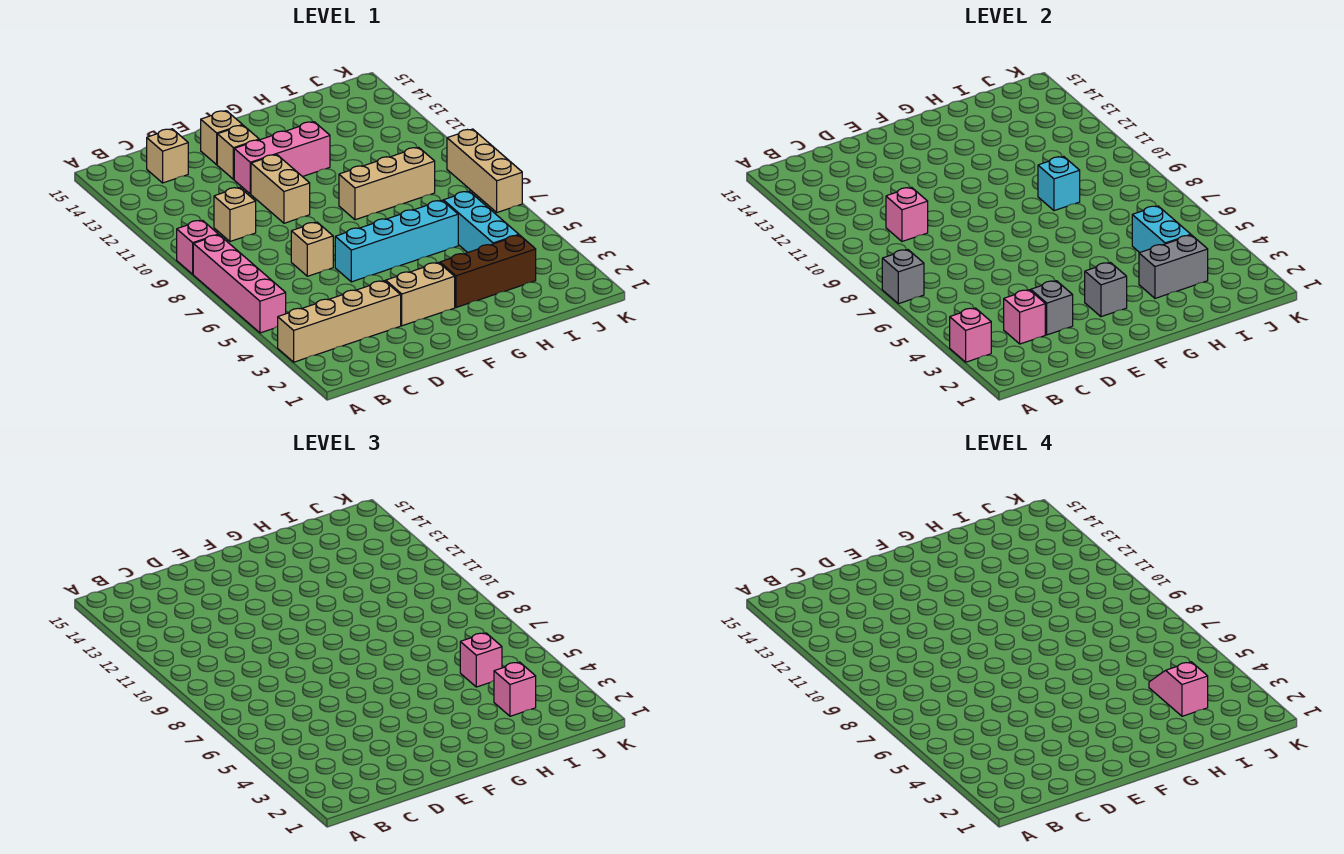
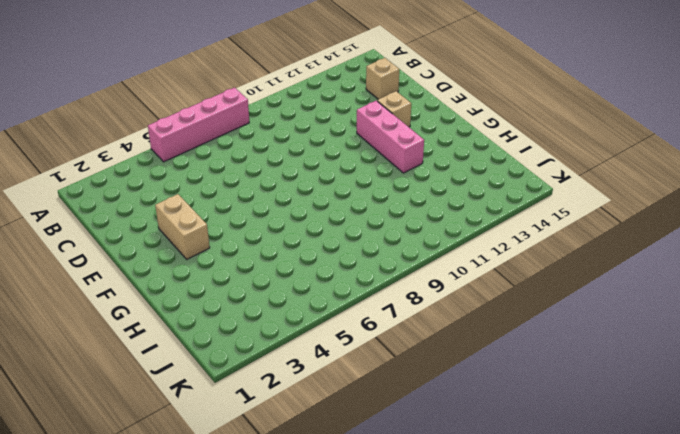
none -> tan 1x4 brick [278,281,401,362]
none -> pink 1x1 brick [177,220,218,274]
none -> tan 1x1 brick [214,187,256,241]

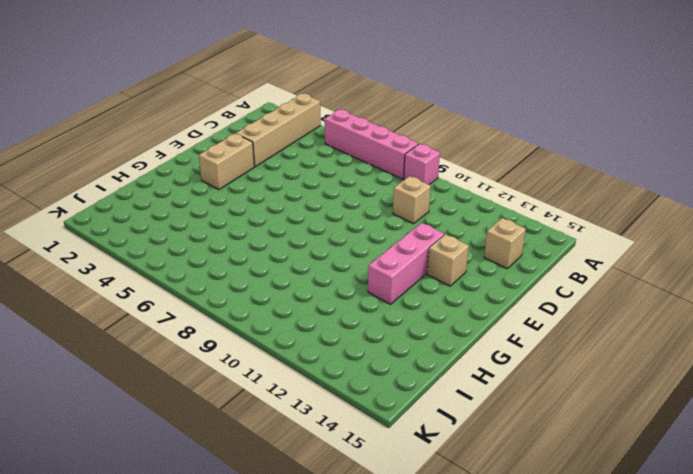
none -> tan 1x1 brick [291,222,333,276]
none -> cyan 1x4 brick [335,200,458,282]
none -> tan 1x2 brick [251,155,310,223]

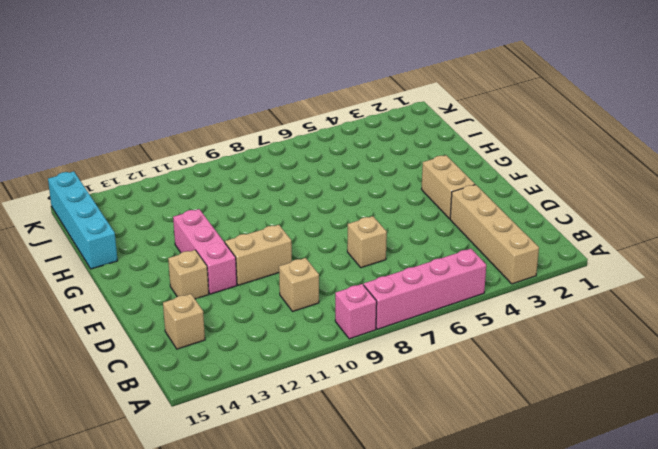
cyan 1x4 brick [48,171,118,269] -> cyan 1x4 brick moved to [335,200,458,282]
none -> tan 1x1 brick [201,111,242,165]
none -> brown 1x3 brick [440,235,536,308]
none -> tan 1x3 brick [339,147,435,220]

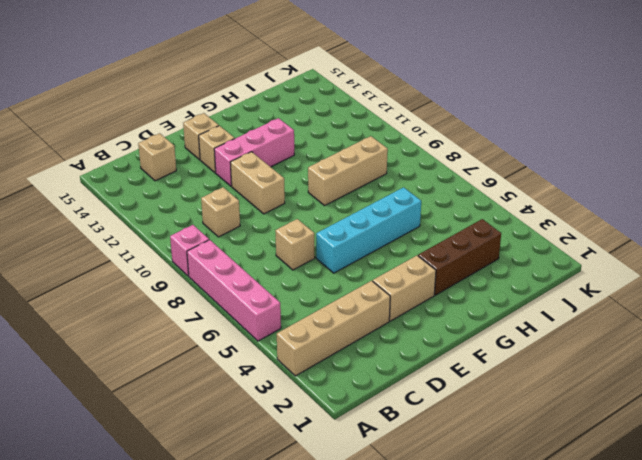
none -> cyan 1x3 brick [443,191,519,253]
none -> tan 1x3 brick [447,129,522,212]
none -> pink 1x1 brick [950,308,991,362]

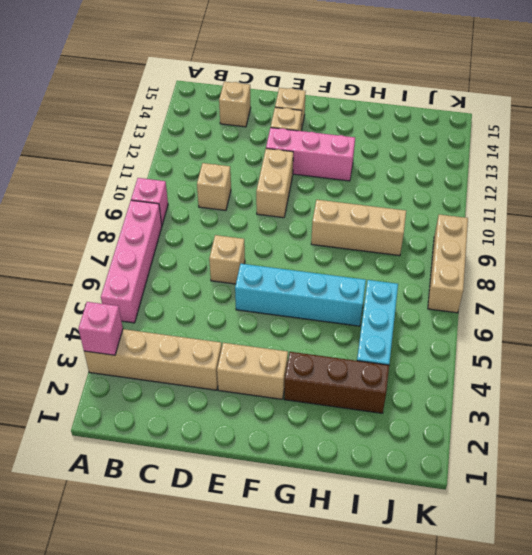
none -> grey 1x1 brick [882,250,924,304]
none -> pink 1x1 brick [1004,290,1045,344]
none -> pink 1x1 brick [886,187,928,241]

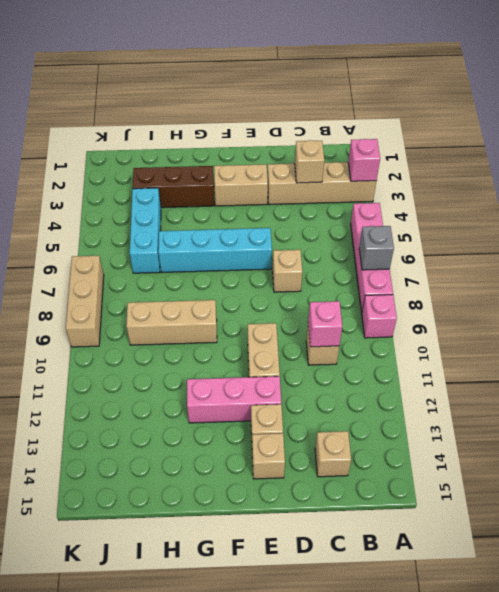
tan 1x1 brick [295,140,324,183] -> pink 1x1 brick [1004,290,1045,344]
none -> grey 1x1 brick [1031,281,1073,335]
none -> grey 1x1 brick [1085,263,1127,317]
none -> grey 1x2 brick [1139,235,1208,298]

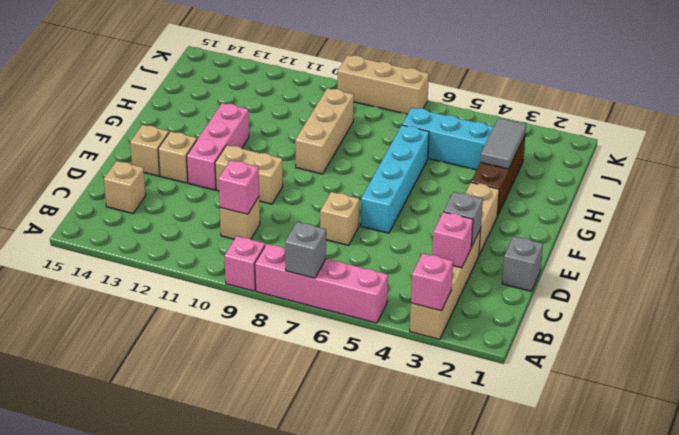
grey 1x1 brick [502,236,543,291] -> grey 1x1 brick moved to [1085,263,1127,317]
grey 1x2 tile [480,118,526,169] -> grey 1x2 brick [1139,235,1208,298]
none -> cyan 1x1 brick [1038,156,1080,211]
none -> cyan 1x2 brick [1132,206,1191,253]
none -> pink 1x1 brick [494,662,536,716]

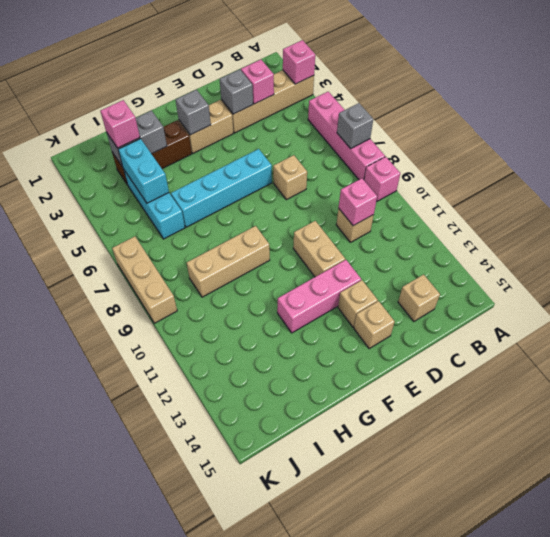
none -> cyan 1x1 brick [1038,156,1080,211]
none -> pink 1x1 brick [460,633,502,687]
none -> pink 1x2 slope [1149,662,1208,716]

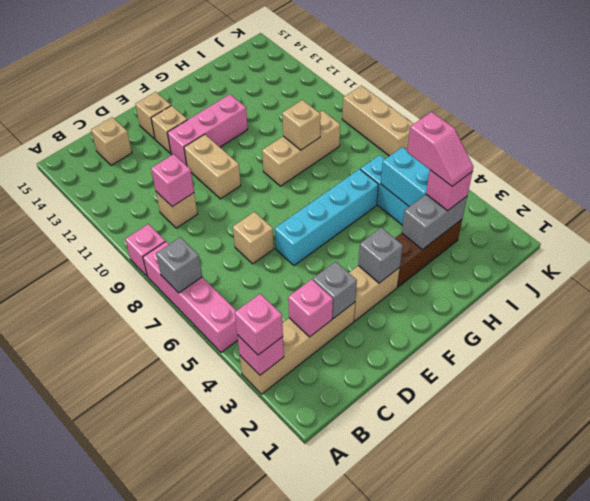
pink 1x1 brick [235,294,283,355] -> pink 1x1 brick moved to [460,633,502,687]
tan 1x1 brick [282,100,321,150] -> cyan 1x1 brick [1038,156,1080,211]
pink 1x2 slope [407,112,474,186] -> pink 1x2 slope turned to [1149,662,1208,716]

